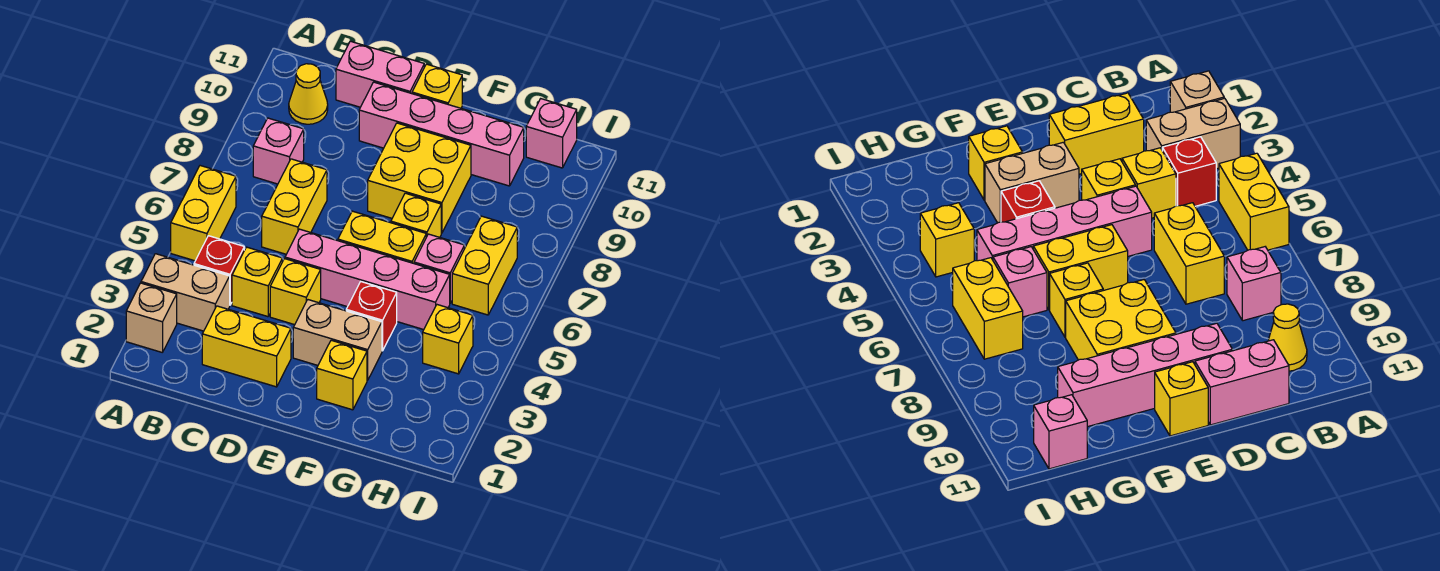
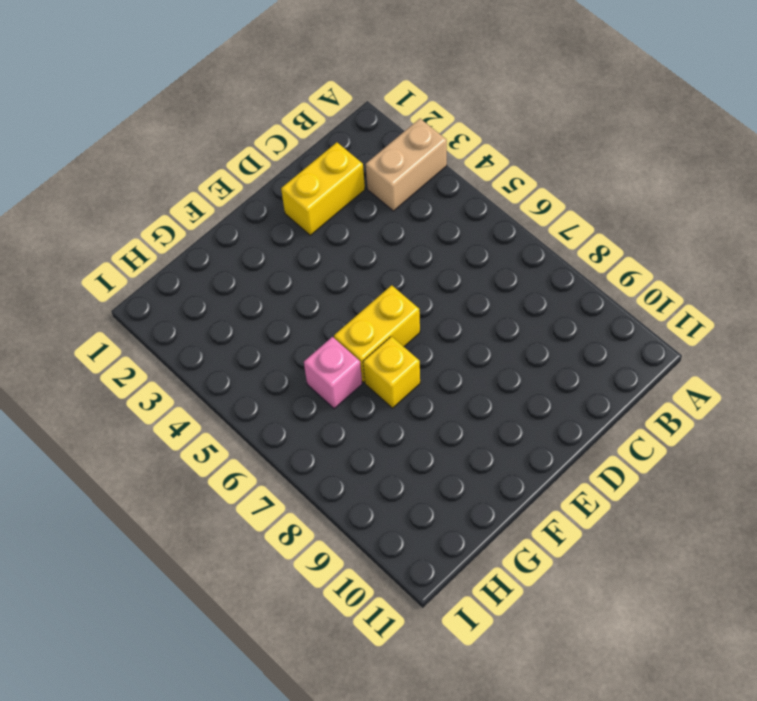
none -> tan 1x1 brick [126,283,177,352]
none -> yellow 1x2 brick [171,166,236,261]
none -> red 1x1 brick [194,236,244,305]

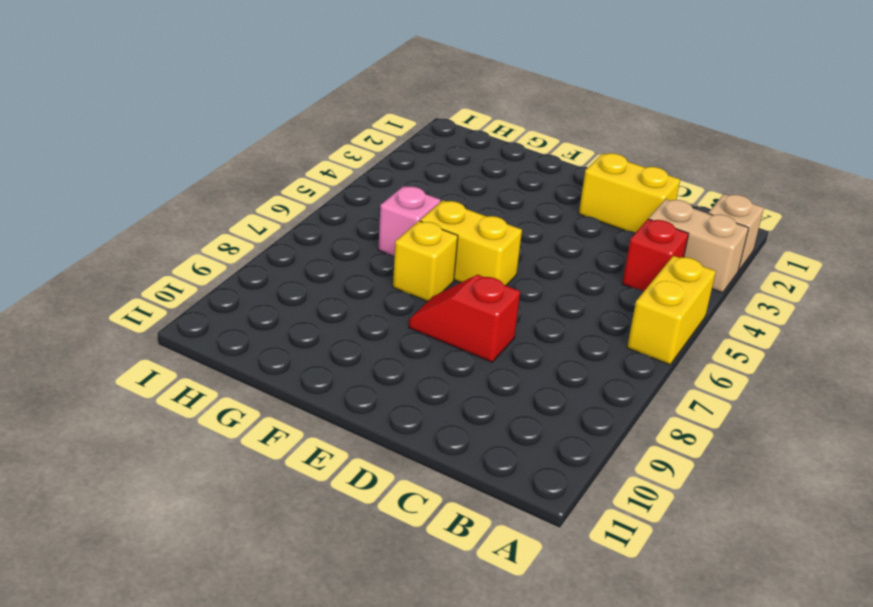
red 1x2 slope [409,275,520,362] -> yellow 2x2 brick [368,123,471,233]
none -> pink 1x1 brick [253,118,304,184]
none -> yellow 1x1 cone [289,64,328,124]
none -> yellow 1x1 brick [232,247,282,317]

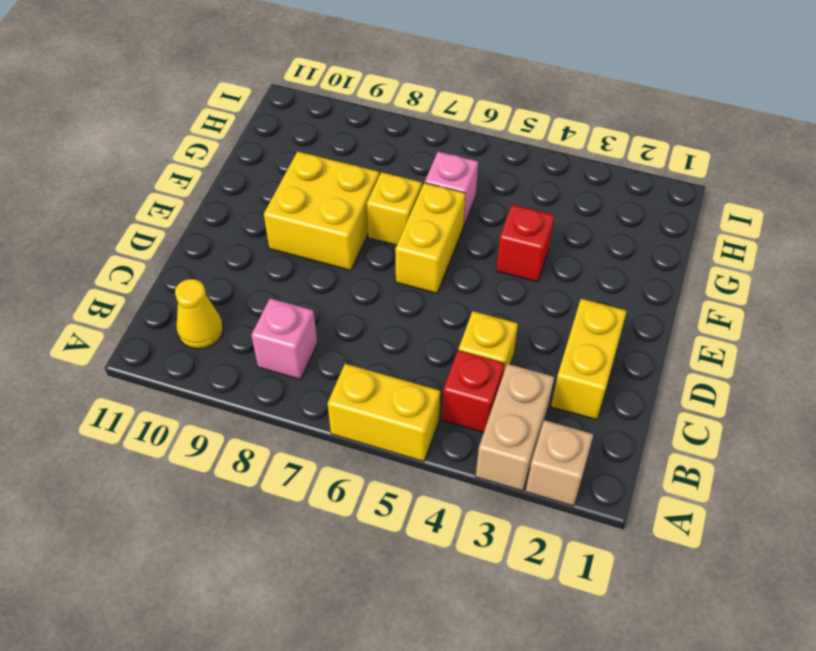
none -> yellow 1x2 brick [262,159,327,254]
none -> pink 1x2 brick [336,41,424,107]
none -> yellow 1x1 brick [270,259,321,325]

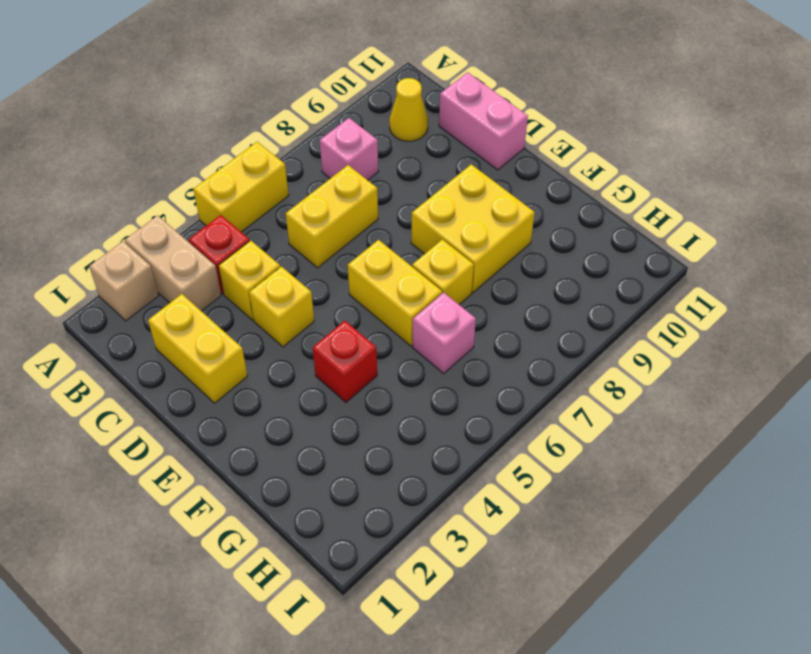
none -> pink 1x4 brick [285,229,450,330]
none -> pink 1x4 brick [359,82,524,186]
none -> tan 1x2 brick [293,300,382,380]

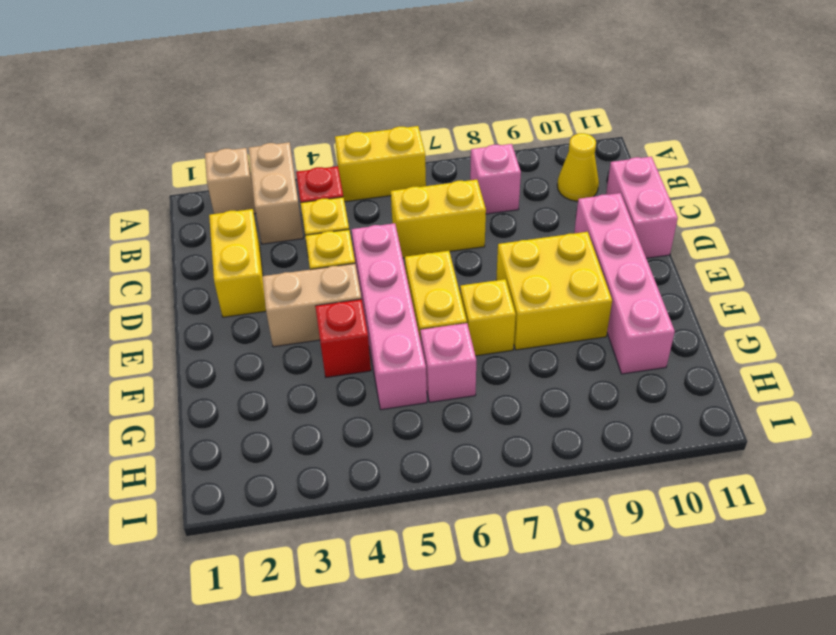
tan 1x2 brick [262,264,361,347] -> tan 1x2 brick turned to [293,300,382,380]
none -> yellow 1x1 brick [412,64,462,108]
none -> yellow 1x1 brick [317,340,367,410]
none -> yellow 1x1 brick [423,305,473,374]

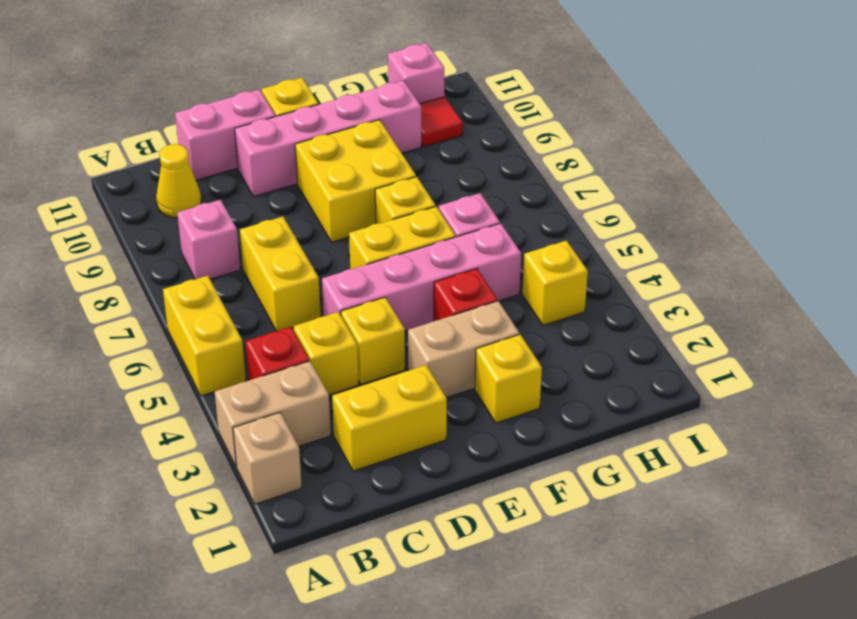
red 1x1 tile [420,97,463,147] -> none
none -> yellow 1x2 brick [452,216,517,315]

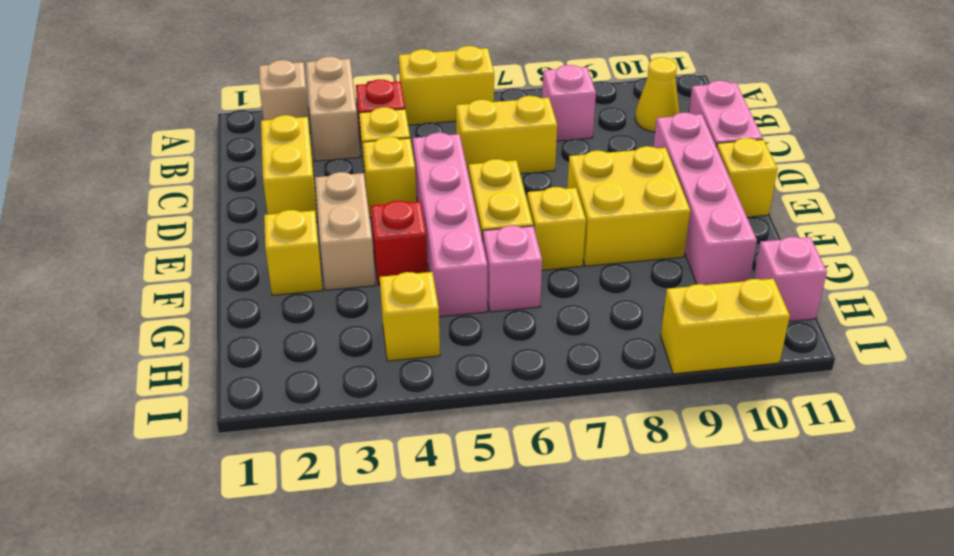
yellow 1x2 brick [661,279,790,374] -> yellow 1x2 brick moved to [452,216,517,315]

